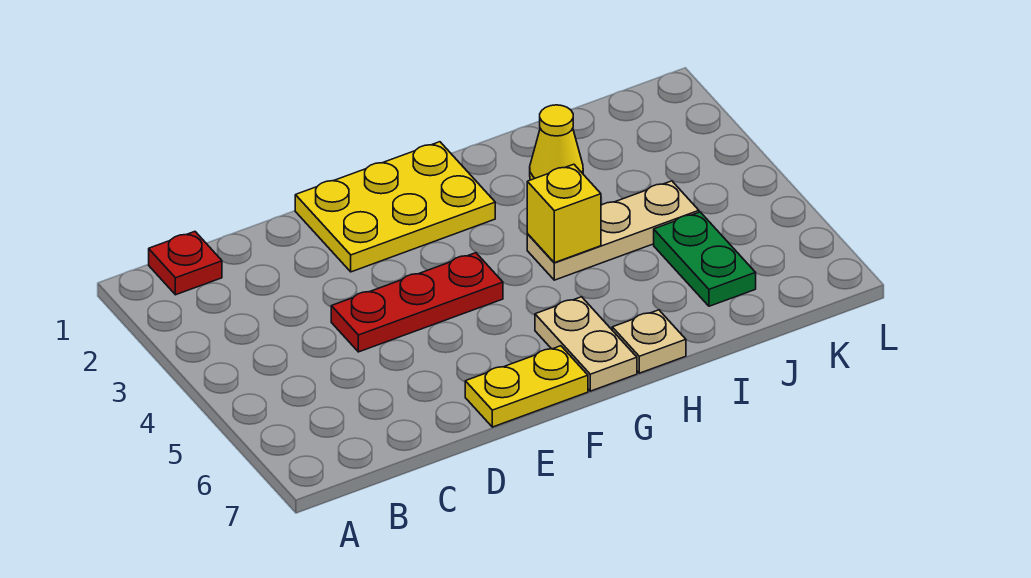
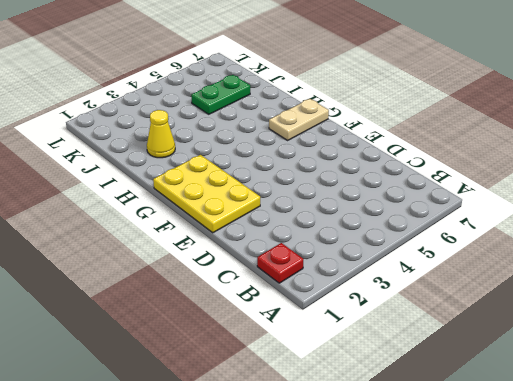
none -> red 1x3 plate [331,253,503,352]
none -> yellow 1x2 plate [465,346,588,427]

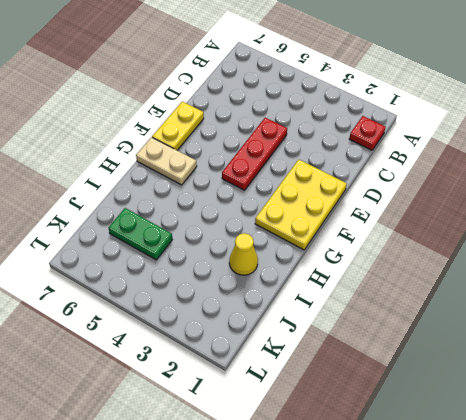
none -> tan 1x3 plate [527,181,699,280]
none -> tan 1x1 plate [612,310,686,373]

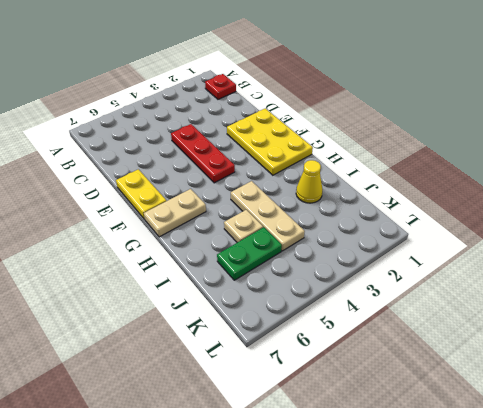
tan 1x1 plate [224,210,263,242] -> tan 1x1 plate moved to [612,310,686,373]
none -> yellow 1x1 brick [527,164,601,263]

